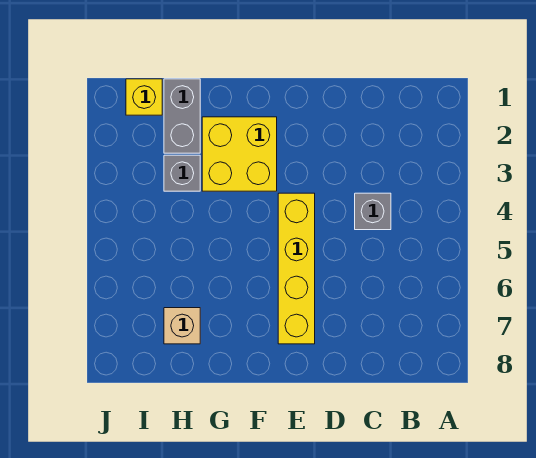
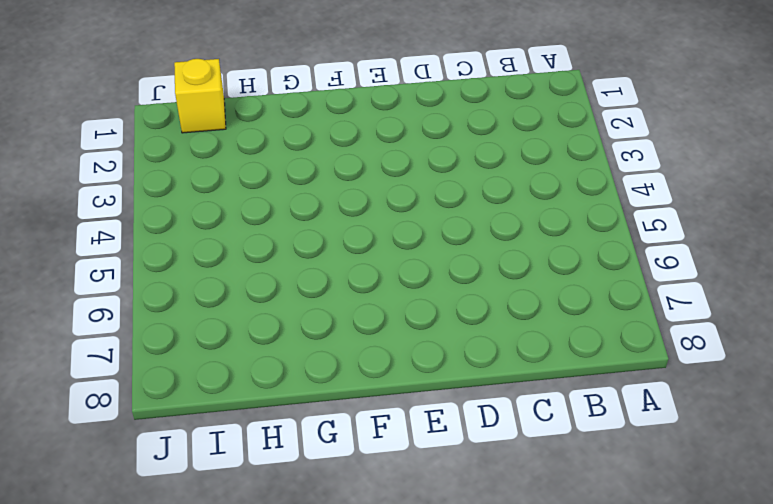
none -> grey 1x1 brick [355,193,391,230]
none -> yellow 1x4 brick [278,193,315,344]

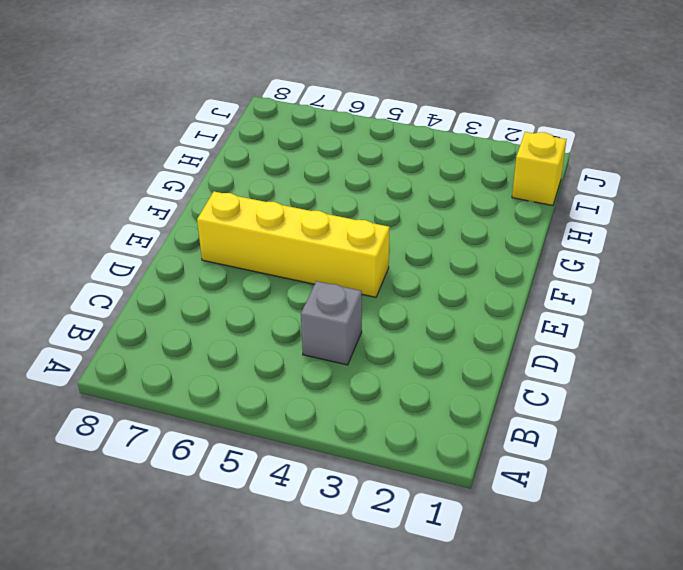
none -> yellow 2x2 brick [202,117,277,191]
none -> grey 1x2 brick [164,79,200,153]

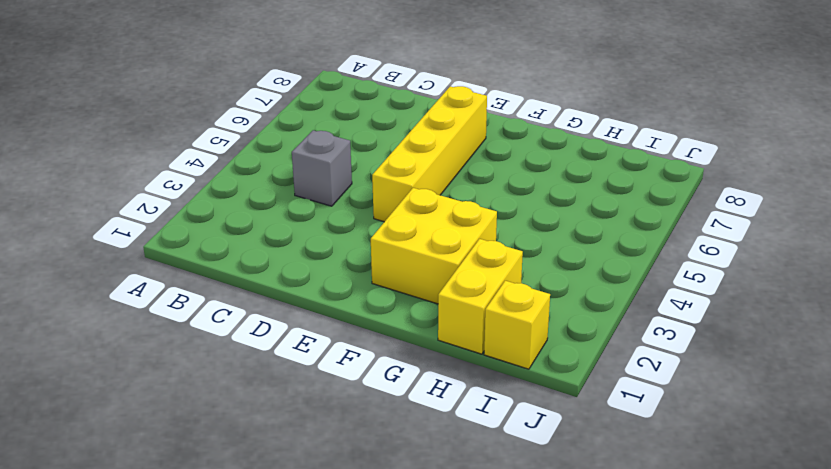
yellow 1x2 brick [438,239,523,354] -> grey 1x2 brick [164,79,200,153]
none -> grey 1x1 brick [164,155,200,191]
none -> tan 1x1 brick [164,308,200,344]

